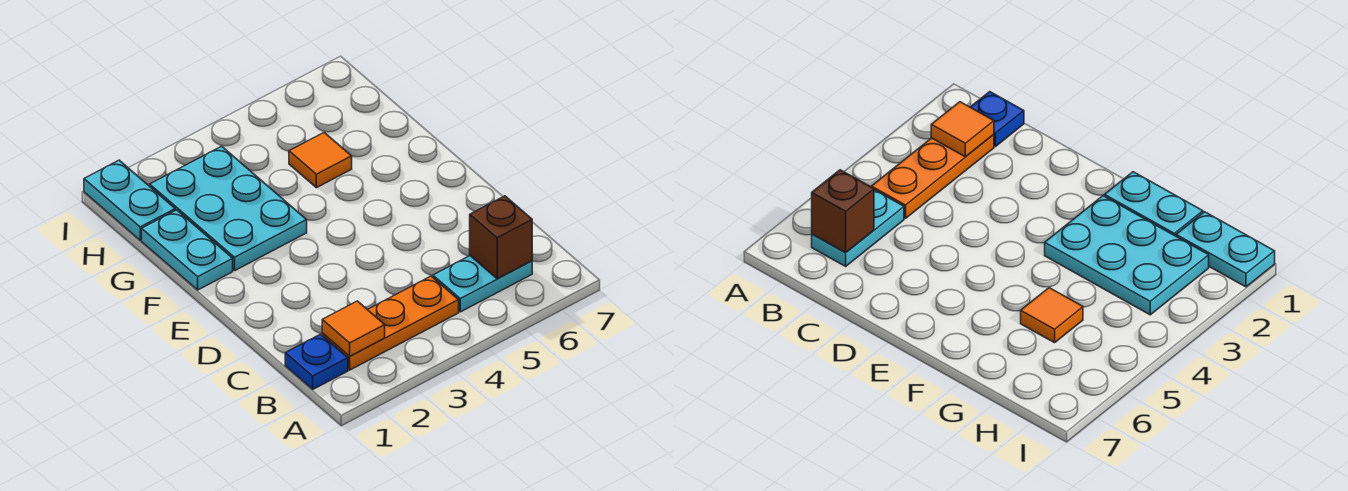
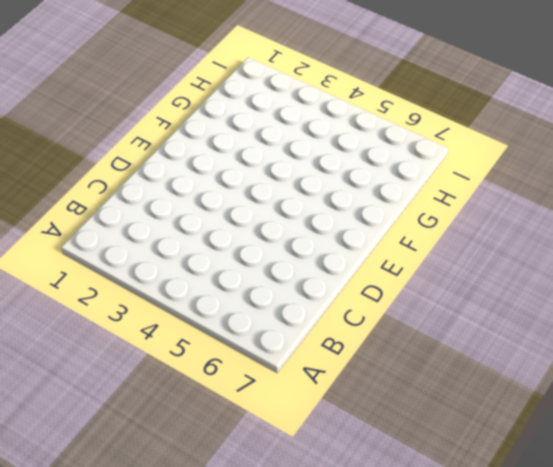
none -> blue 1x1 plate [285,334,348,389]
none -> orange 1x3 plate [322,276,459,370]

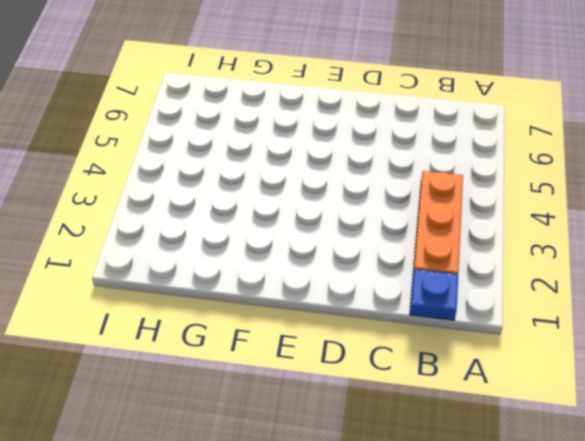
none -> cyan 1x2 plate [433,256,532,312]
none -> cyan 1x2 plate [142,210,233,290]

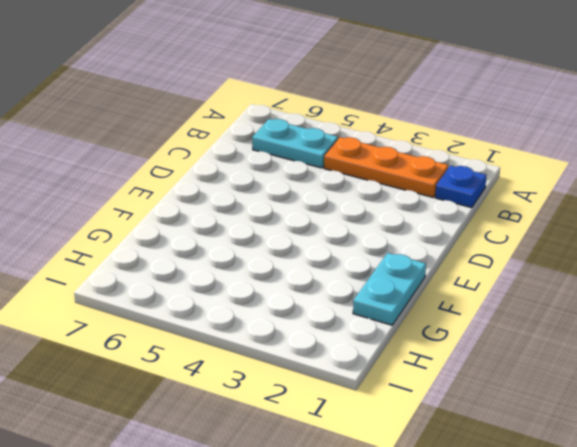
none -> cyan 2x3 plate [150,146,307,270]
none -> orange 1x1 tile [289,133,352,188]

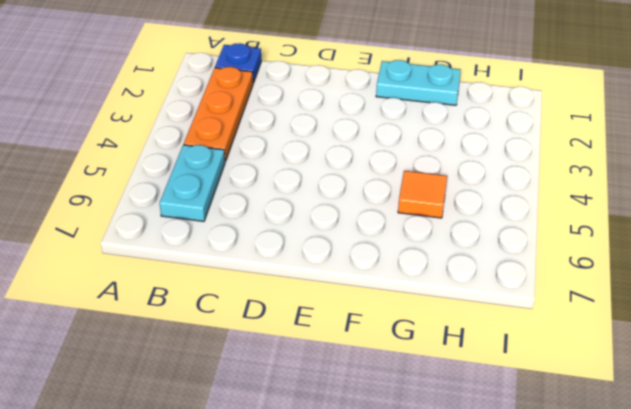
none -> cyan 2x3 plate [150,146,307,270]
none -> cyan 1x2 plate [84,160,175,240]

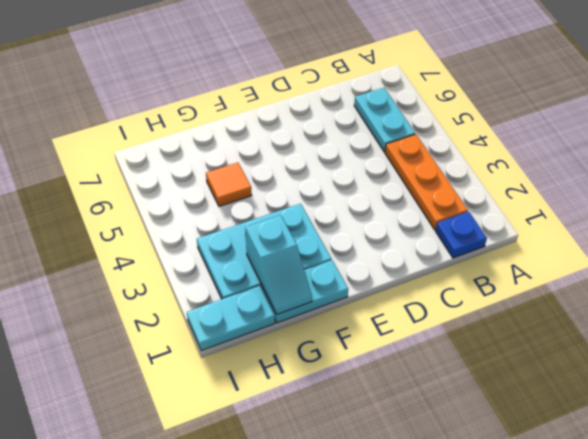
cyan 1x2 slope [246,215,312,314] -> none
none -> orange 1x1 tile [322,301,385,356]
none -> brown 1x1 brick [470,196,532,279]

